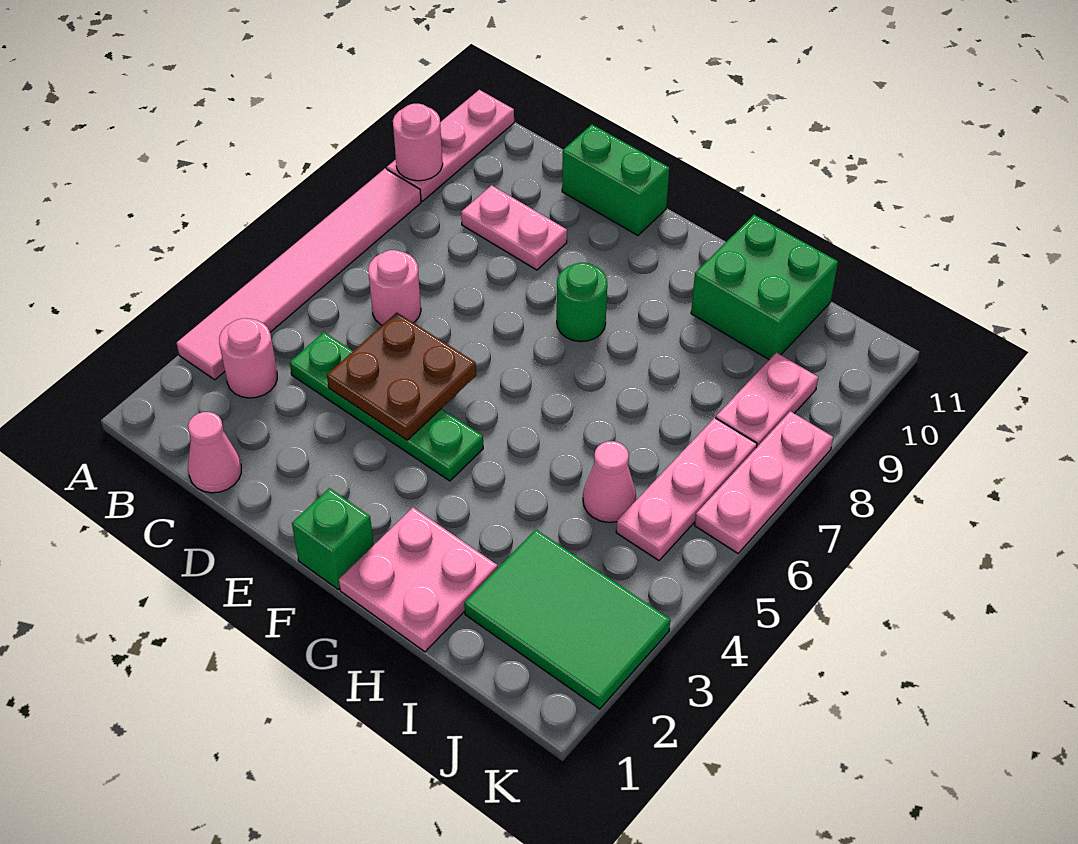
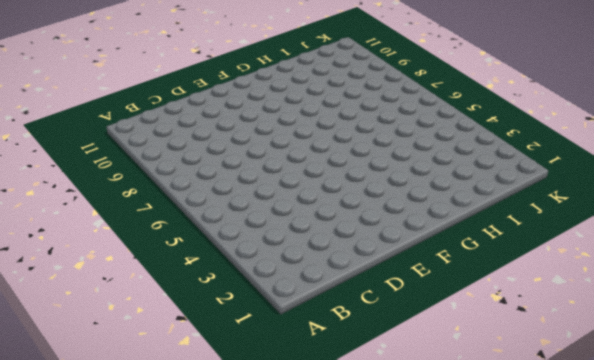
none -> pink 1x6 tile [177,169,421,380]
none -> pink 1x3 plate [387,90,514,201]
none -> pink 1x1 round brick [219,318,277,398]

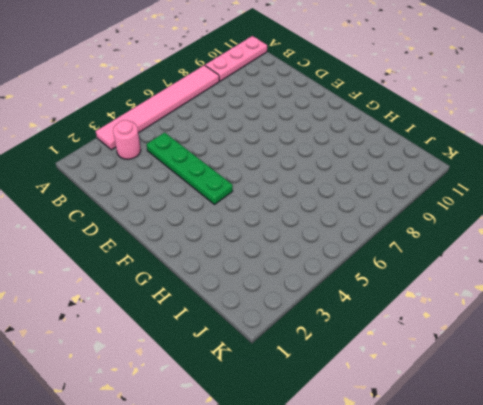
none -> pink 1x1 cone [188,412,241,493]
none -> pink 1x1 round brick [368,250,421,325]
none -> pink 1x2 plate [461,185,567,270]

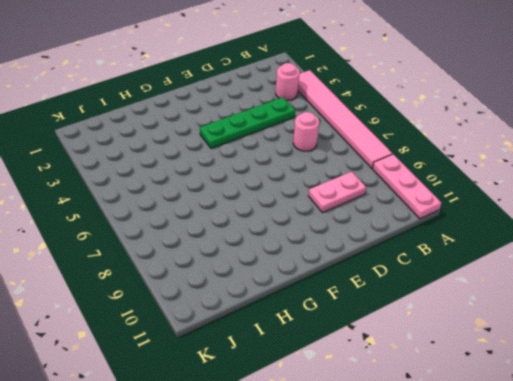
none -> pink 1x1 cone [188,412,241,493]
none -> green 1x2 brick [562,125,669,235]
none -> green 1x1 brick [292,488,374,589]

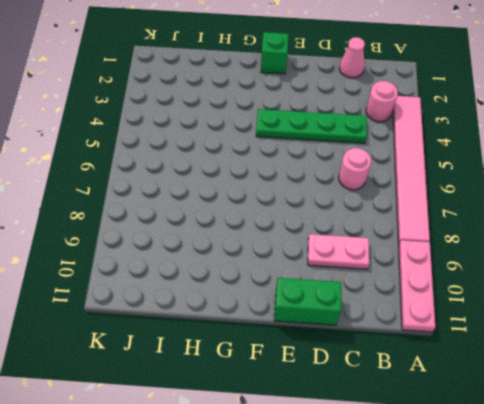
none -> green 1x1 round brick [557,263,607,342]
none -> pink 2x2 plate [339,508,498,652]
none -> green 2x2 brick [691,215,838,360]

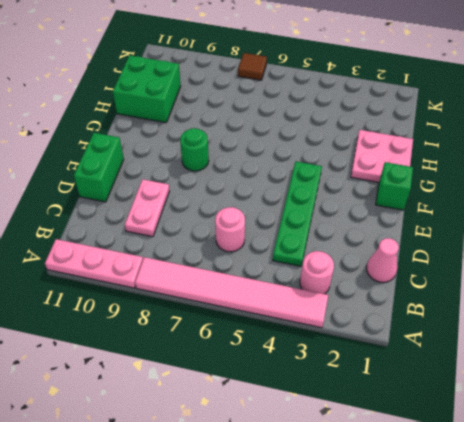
brown 1x1 tile [238,53,267,80] -> pink 1x3 plate [695,411,833,553]
none -> green 2x3 tile [464,530,670,709]
none -> pink 1x1 cone [583,441,636,522]
none -> pink 1x3 plate [616,418,757,561]

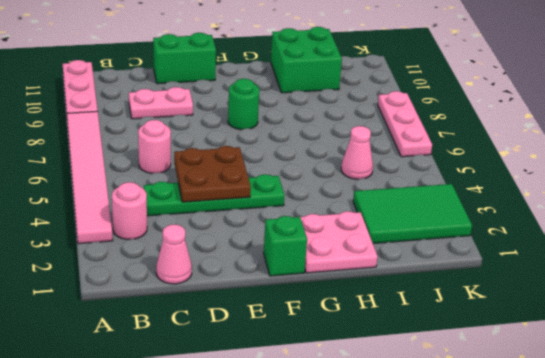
none -> pink 1x3 plate [616,418,757,561]
none -> pink 1x2 plate [716,353,818,448]
none -> pink 1x1 round brick [393,104,443,181]

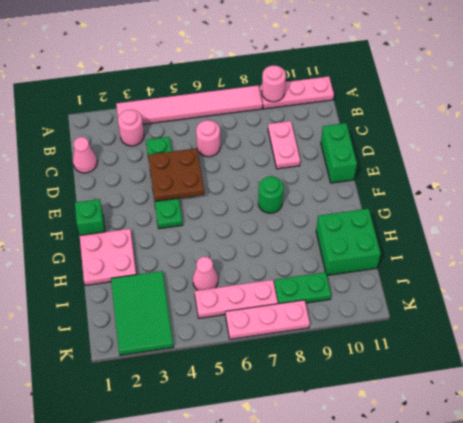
green 1x2 plate [274,272,331,304] -> pink 1x2 plate [716,353,818,448]

